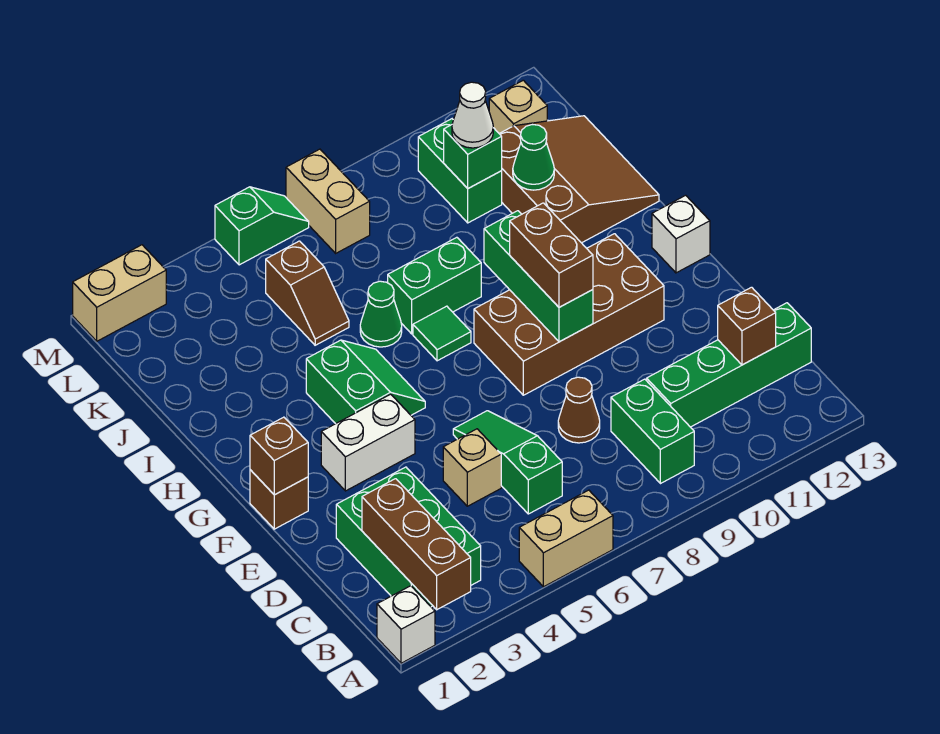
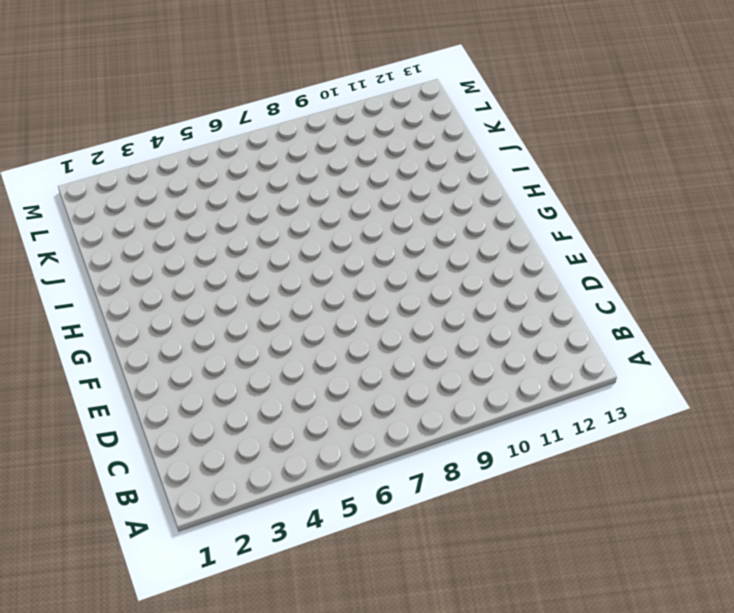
none -> white 1x1 brick [377,586,435,663]
none -> tan 1x2 brick [519,490,613,587]
none -> green 2x3 brick [336,467,481,607]
none -> green 1x2 brick [611,379,694,484]

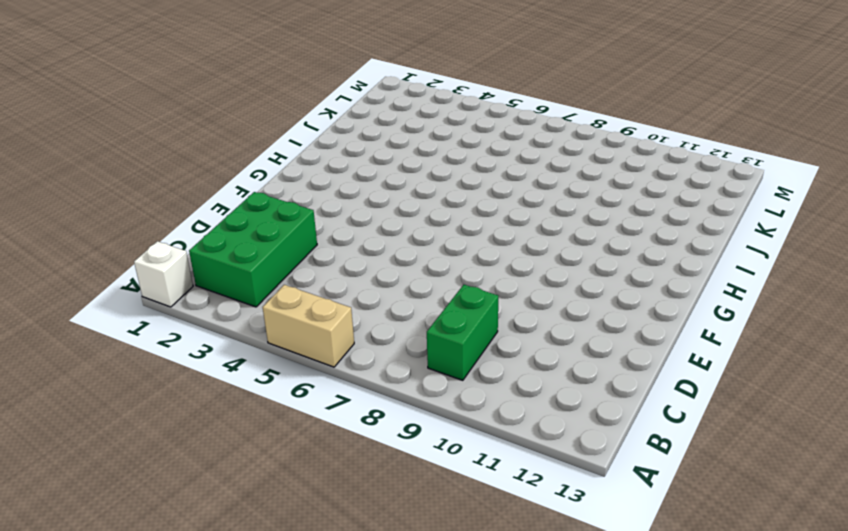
none -> green 1x3 slope [453,411,562,514]
none -> green 1x4 brick [647,303,811,427]
none -> tan 1x1 brick [443,429,501,506]
none -> brown 1x1 cone [558,377,600,443]

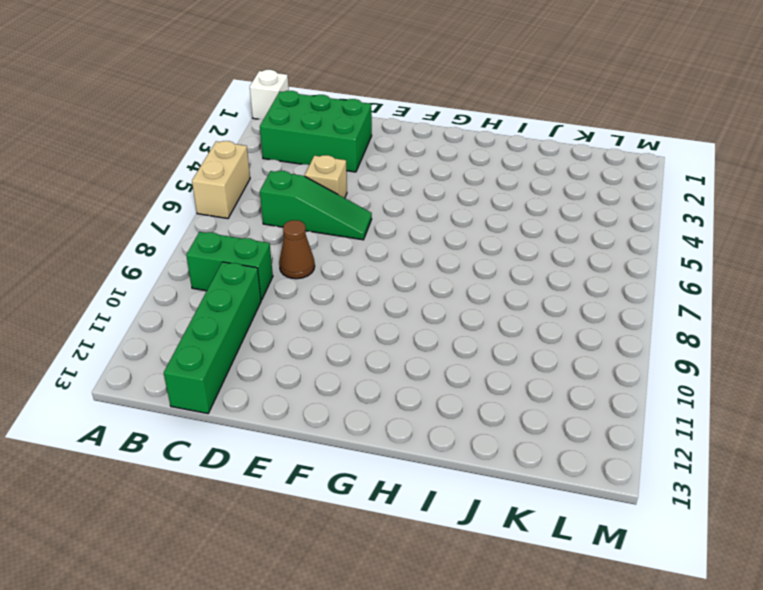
none -> brown 1x1 brick [250,470,308,529]
none -> white 1x2 brick [321,394,415,491]
none -> brown 2x4 brick [474,234,664,395]
none -> green 2x2 slope [306,340,425,424]

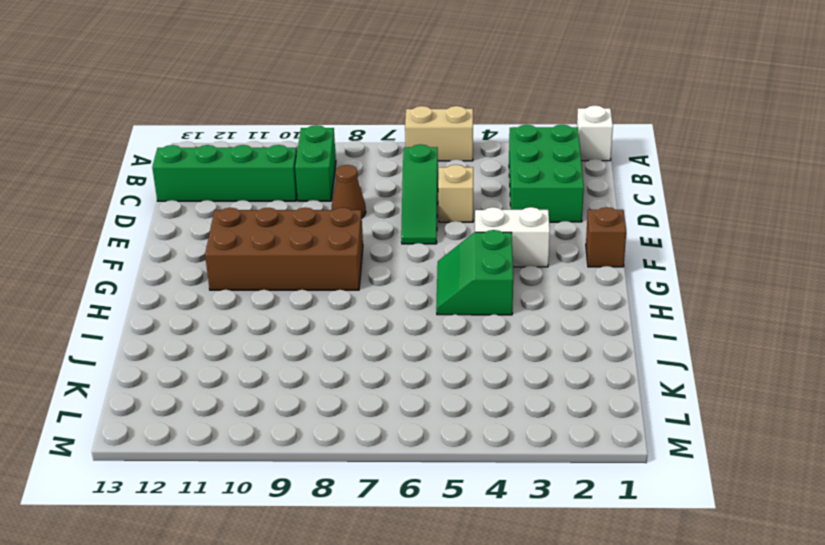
none -> white 1x1 brick [652,195,710,273]
none -> green 1x1 tile [413,306,471,361]
none -> green 1x1 cone [360,281,402,347]
none -> green 1x2 brick [388,237,481,334]

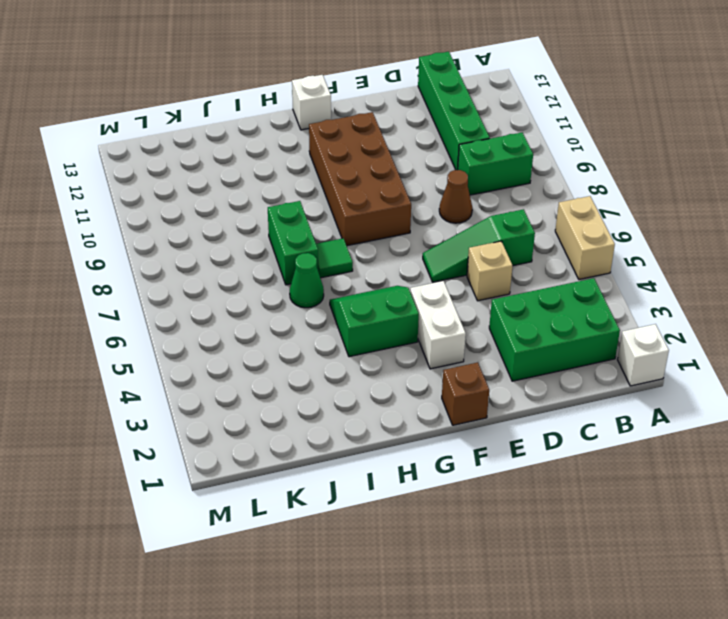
none -> brown 3x3 slope [499,116,659,243]
none -> brown 1x2 slope [266,241,349,345]
none -> green 1x2 brick [418,119,502,223]
none -> tan 1x2 brick [286,149,370,253]

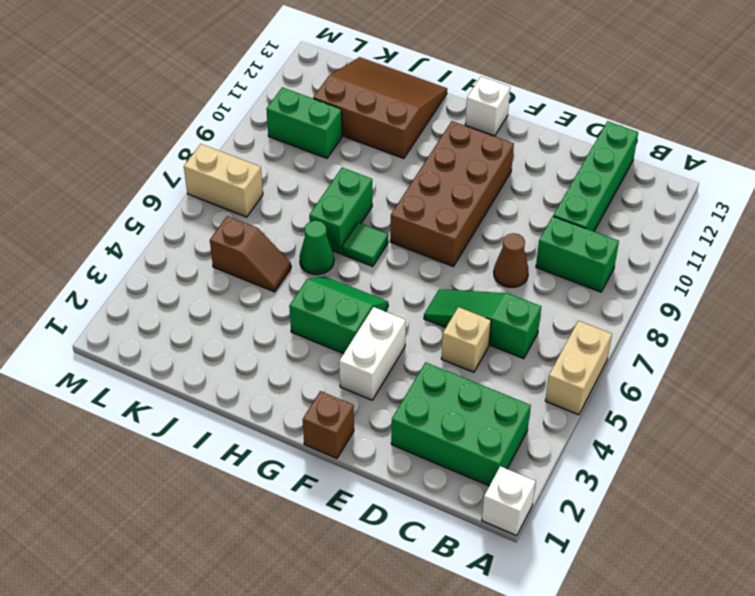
none -> tan 1x1 brick [489,80,547,133]
none -> tan 1x2 brick [73,245,166,341]
none -> green 1x2 slope [215,187,309,265]
none -> brown 1x3 brick [362,479,471,610]

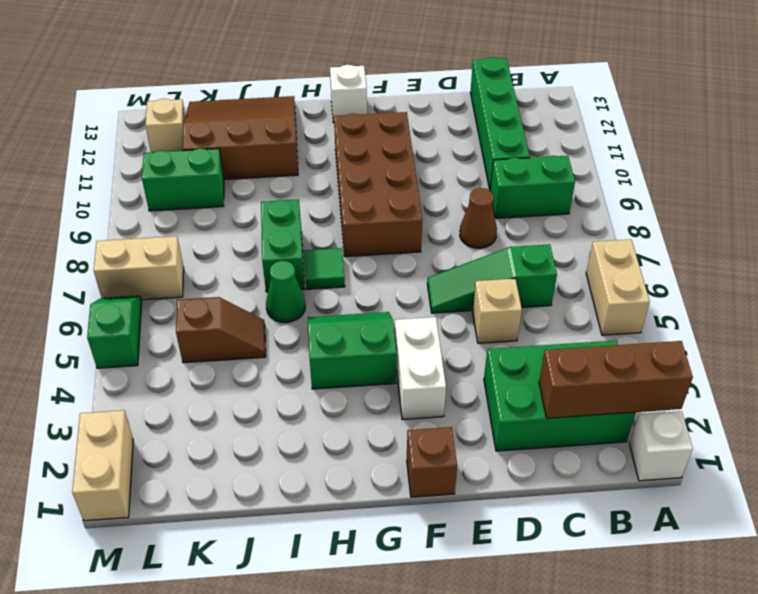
none -> brown 1x1 brick [718,287,776,365]
none -> brown 1x1 brick [250,417,308,495]
none -> green 1x3 brick [484,211,593,342]
none -> green 1x1 cone [513,125,554,190]

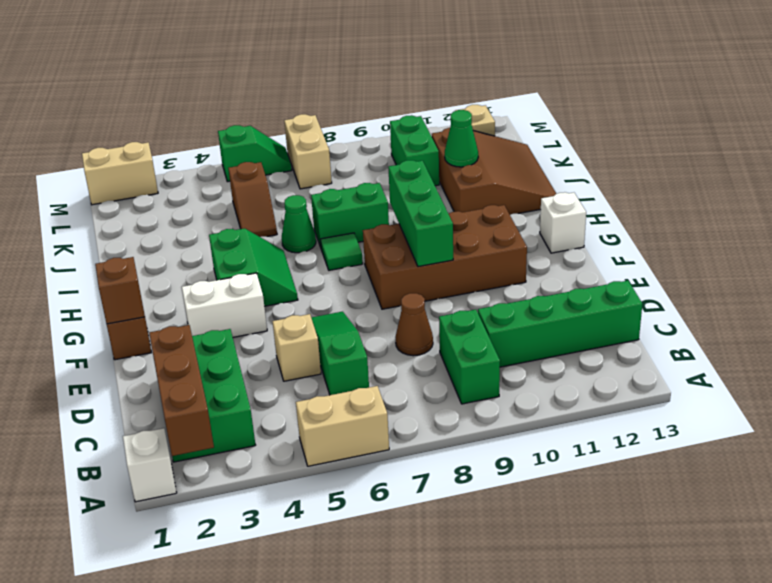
none -> brown 1x1 brick [718,287,776,365]
none -> green 1x1 brick [444,125,502,188]
none -> brown 1x2 brick [510,203,593,307]
none -> white 1x1 cone [452,82,493,148]

